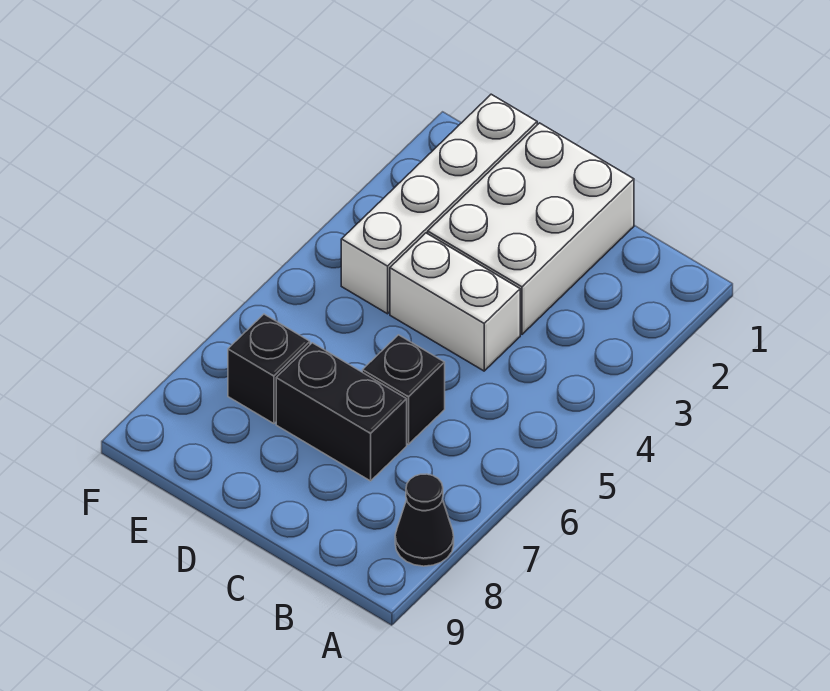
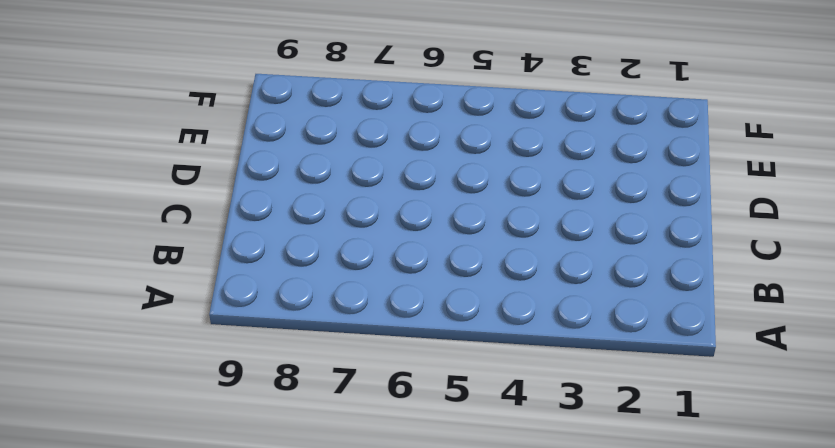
none -> black 1x1 cone [395,474,454,566]
none -> white 2x3 brick [428,123,634,334]

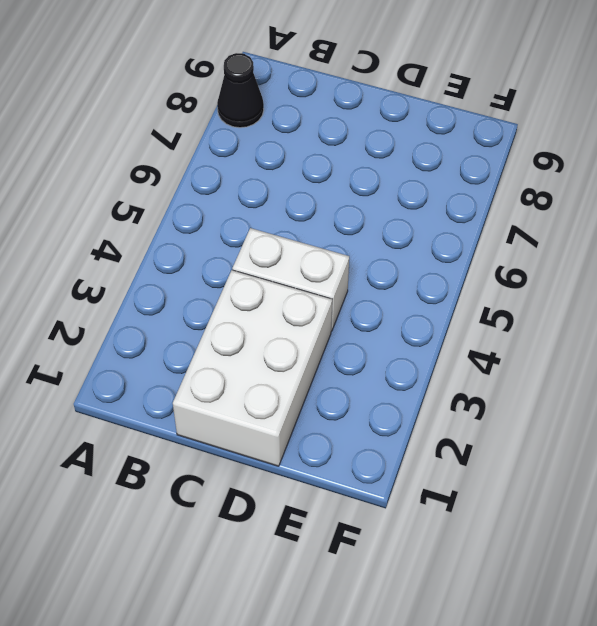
none -> black 1x1 brick [362,335,445,444]
none -> black 1x2 brick [276,343,407,481]

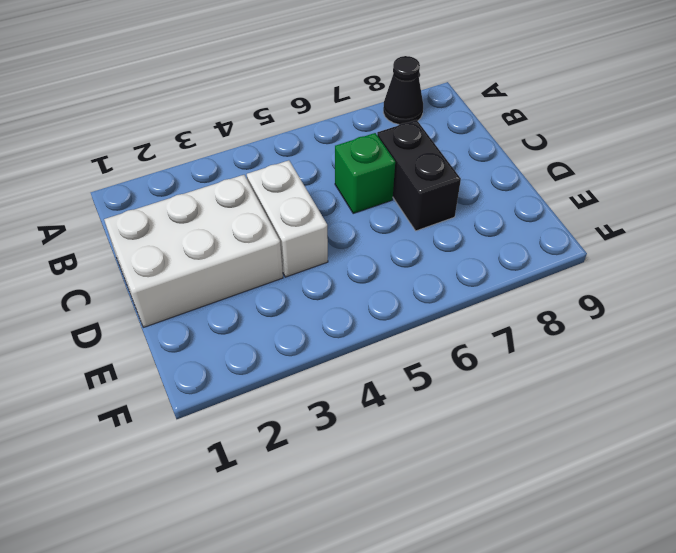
green 1x1 brick [335,133,395,213] -> black 1x1 brick [362,335,445,444]
none -> white 1x4 brick [341,94,537,314]
none -> black 1x1 brick [228,314,310,424]

